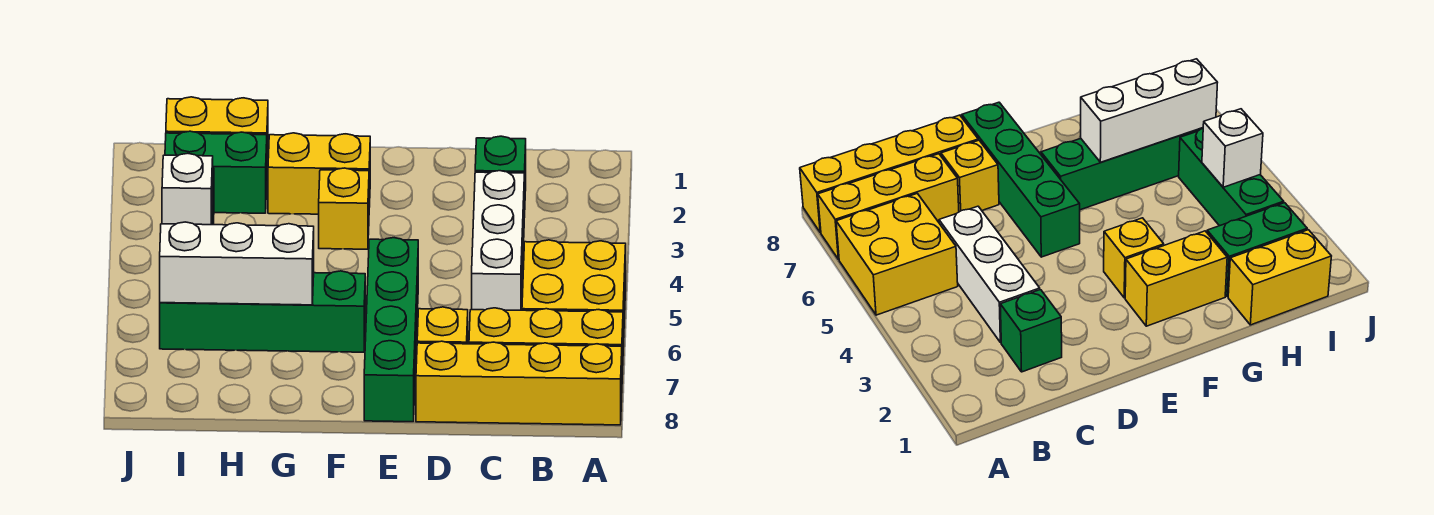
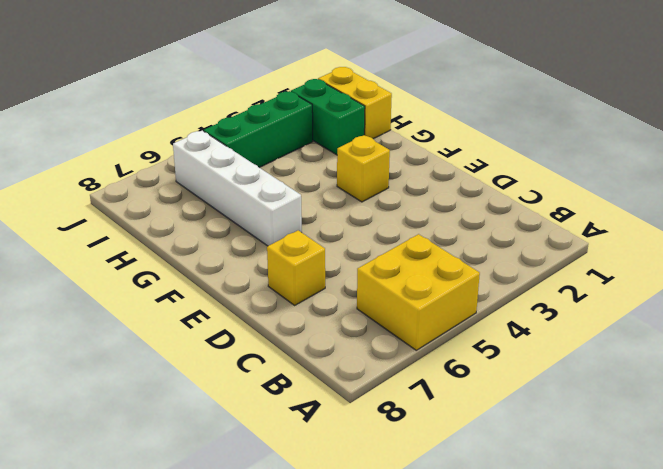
white 1x4 brick [173,131,302,246] -> green 1x4 brick [160,271,365,352]
none -> yellow 1x3 brick [469,308,623,375]
none -> yellow 1x4 brick [416,341,622,425]
none -> green 1x1 brick [475,136,526,217]

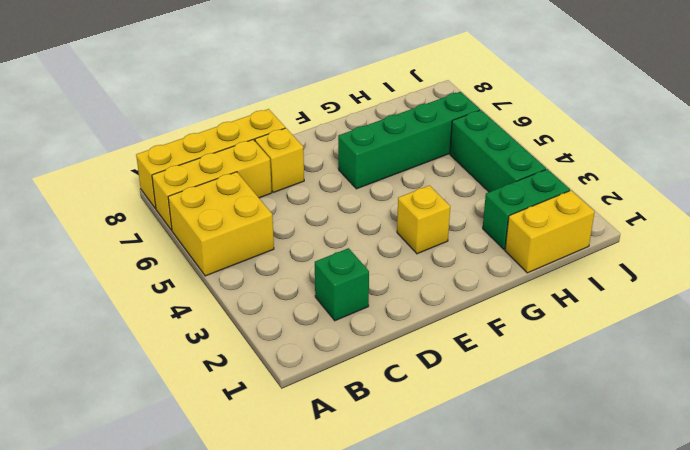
none -> white 1x3 brick [472,171,524,310]
none -> green 1x4 brick [364,238,418,422]
none -> yellow 1x2 brick [268,133,370,214]

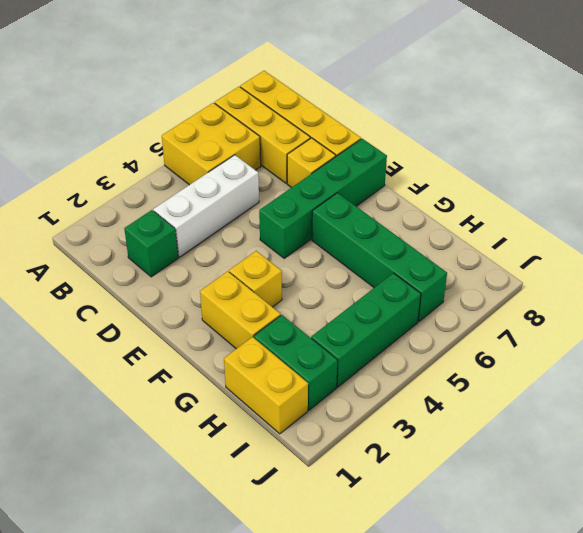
none -> white 1x3 brick [160,222,314,305]
none -> white 1x1 brick [162,153,213,225]

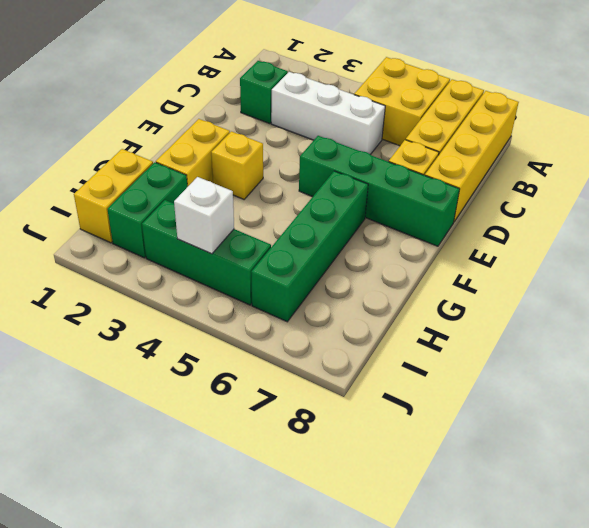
none -> white 1x3 brick [160,222,314,305]

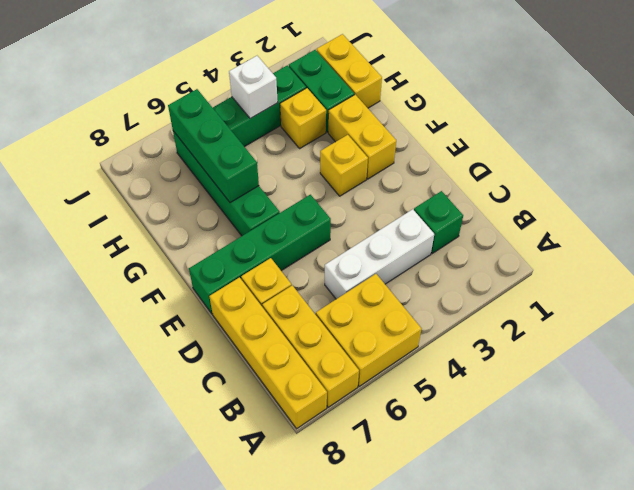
green 1x3 brick [168,89,259,203] -> white 1x3 brick [160,222,314,305]
yellow 1x1 brick [280,88,326,148] -> none

